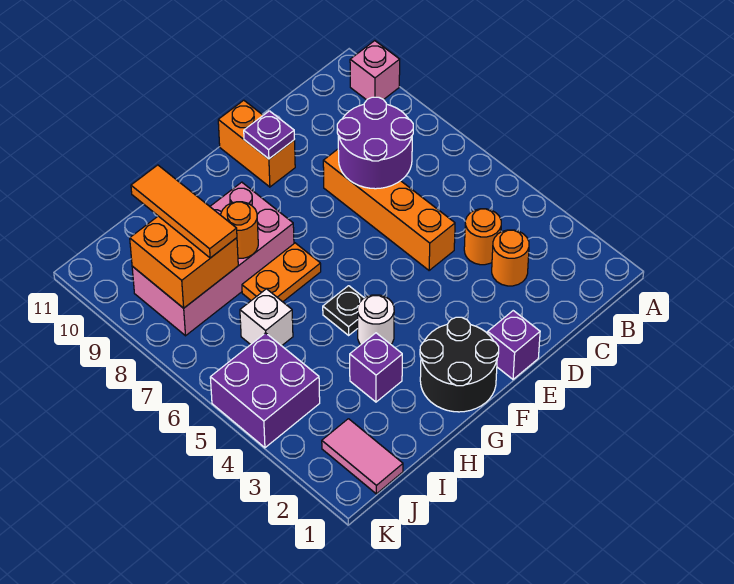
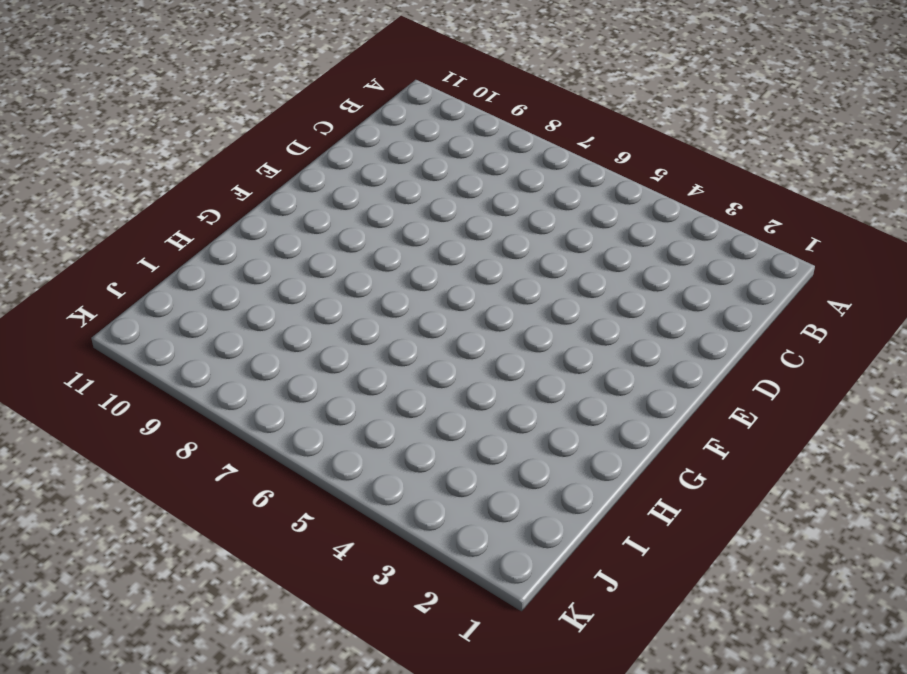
none -> pink 1x1 brick [350,41,400,100]
none -> orange 1x1 round brick [492,230,529,286]
none -> orange 1x1 round brick [464,209,501,265]

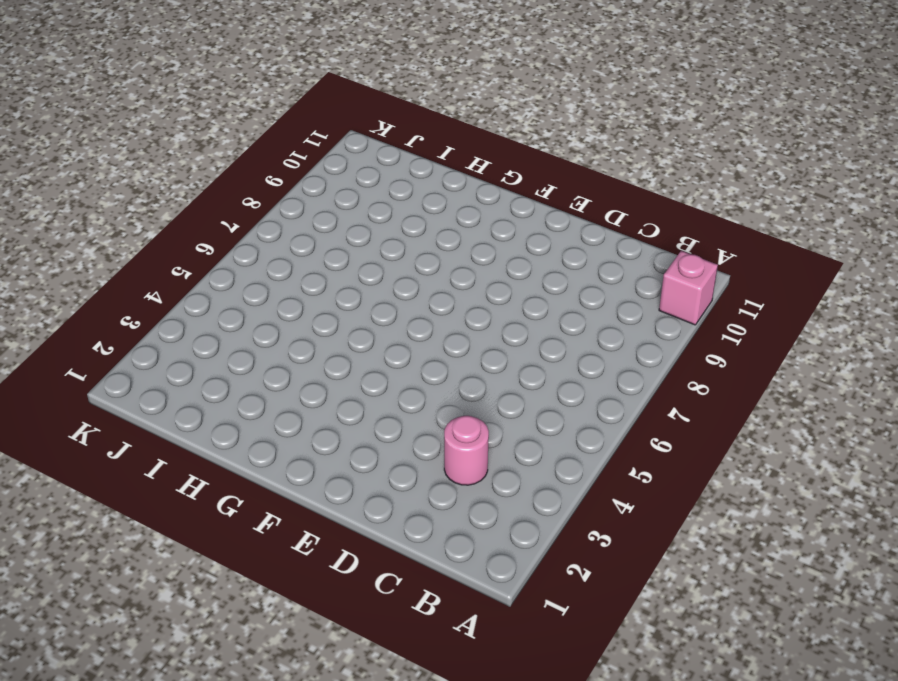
pink 1x1 round brick [444,416,489,485] -> orange 1x1 round brick [492,230,529,286]
none -> orange 1x1 round brick [464,209,501,265]
none -> orange 1x4 brick [323,149,455,270]
none -> purple 1x1 brick [488,311,540,379]

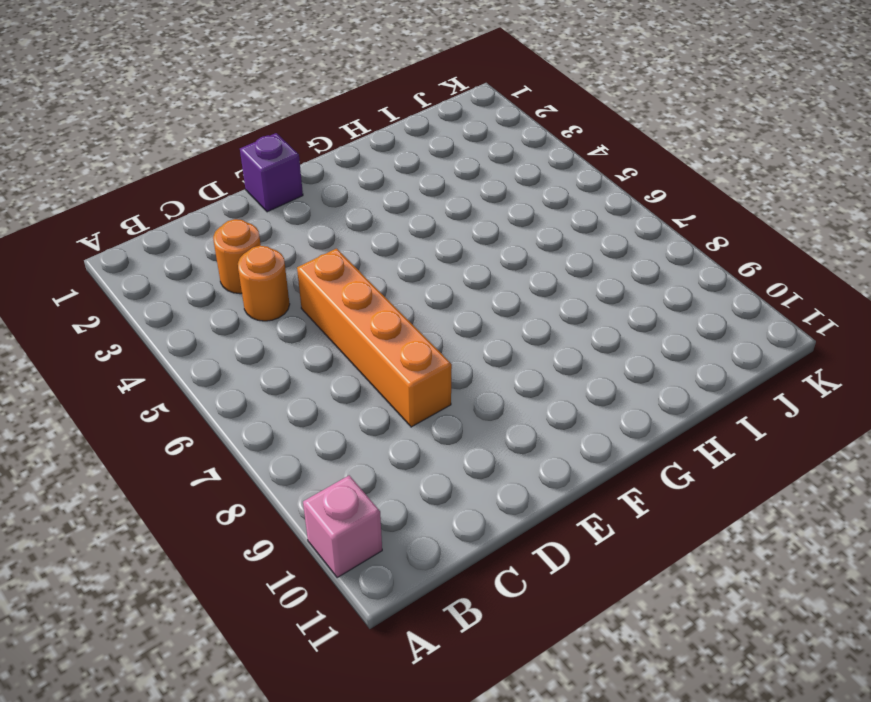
none -> orange 1x2 brick [218,100,295,187]
none -> black 2x2 round brick [420,317,499,412]
none -> white 1x1 round brick [358,295,394,345]

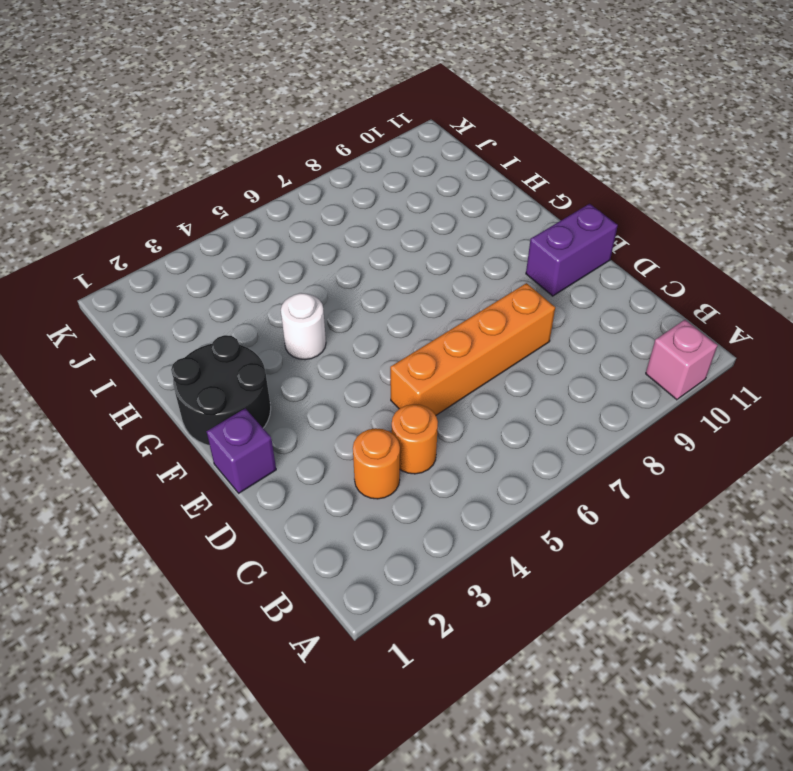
purple 1x2 brick [526,204,618,296] -> orange 1x2 brick [218,100,295,187]
none -> black 1x1 plate [323,286,364,335]
none -> orange 1x2 plate [242,243,321,302]
none -> pink 2x4 brick [132,182,294,336]

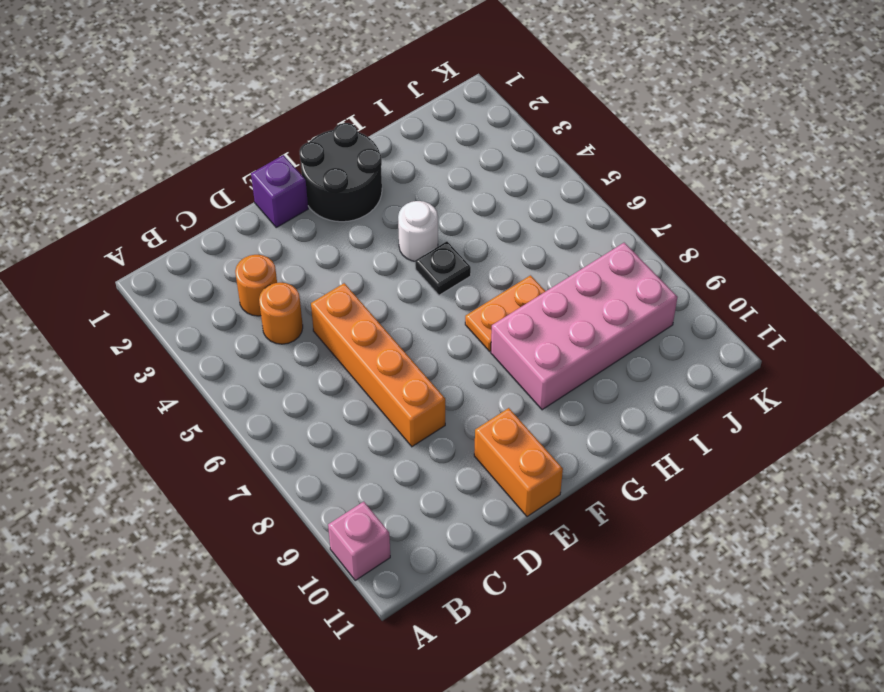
none -> purple 1x1 brick [350,333,402,402]
none -> white 1x1 brick [240,289,293,346]
none -> pink 1x2 tile [322,419,403,494]

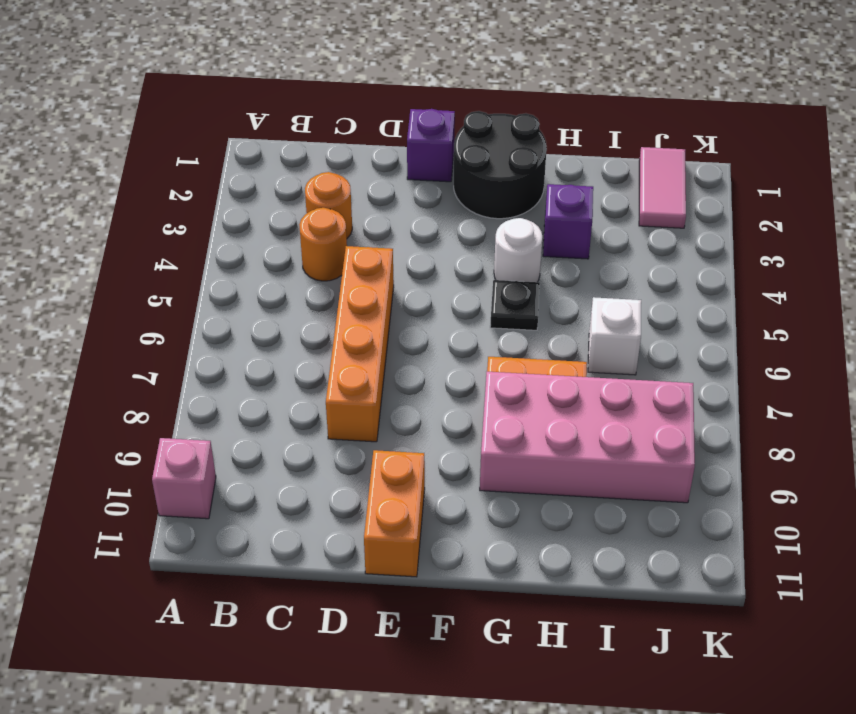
none -> purple 2x2 brick [210,333,320,448]
none -> purple 2x2 round brick [337,97,413,189]
none -> purple 1x1 plate [244,111,294,159]

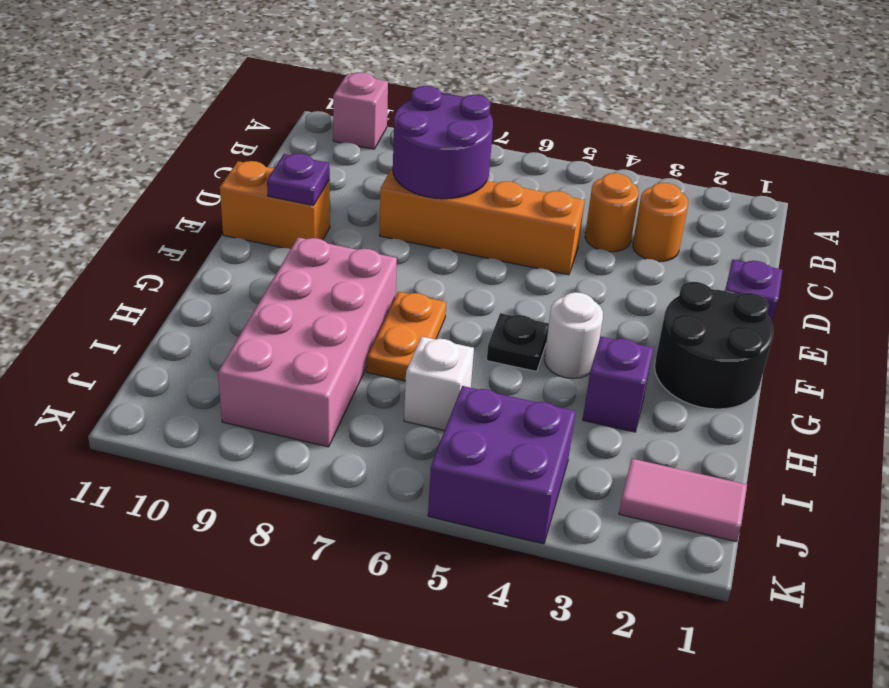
none -> orange 1x1 round brick [221,202,258,258]
none -> orange 2x2 brick [130,216,238,308]
none -> orange 1x3 tile [131,165,237,258]

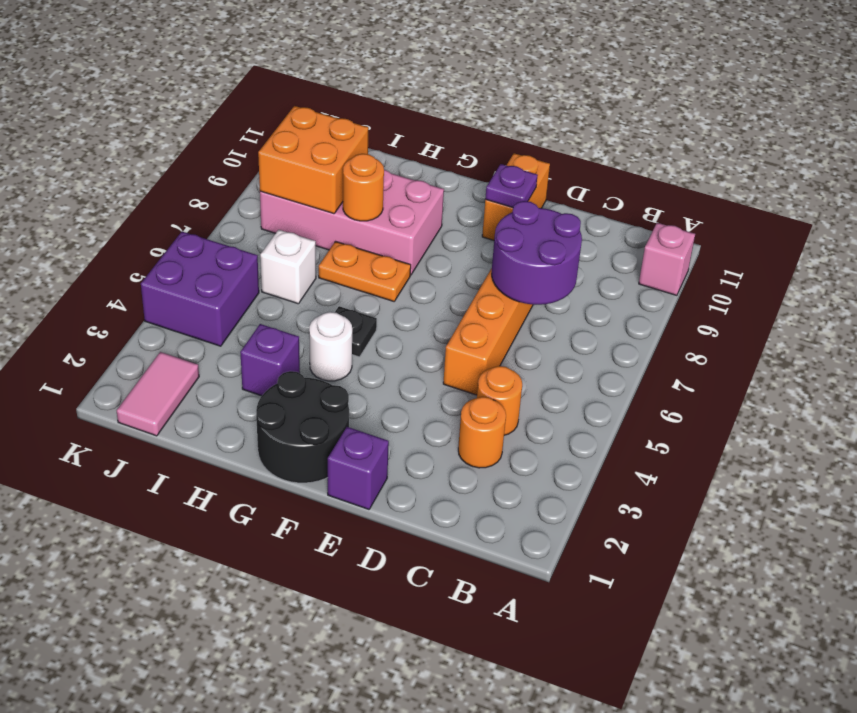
none -> orange 1x3 tile [131,165,237,258]

